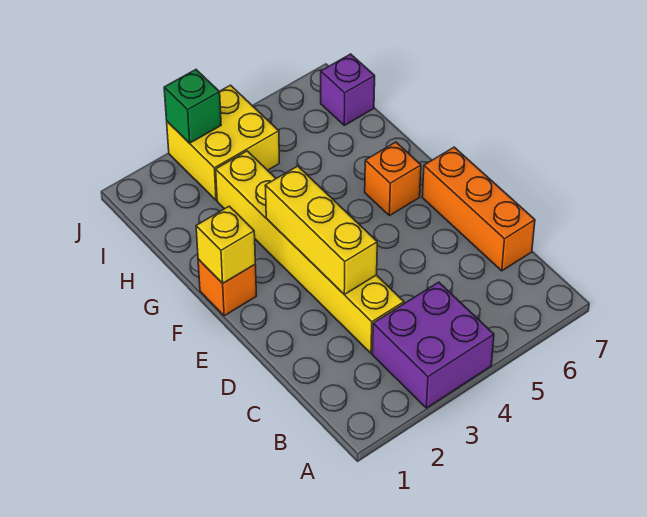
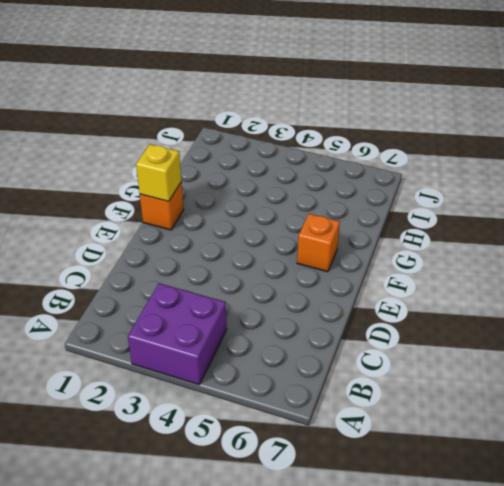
none -> yellow 1x6 brick [216,151,404,353]
none -> orange 1x3 brick [422,147,535,271]

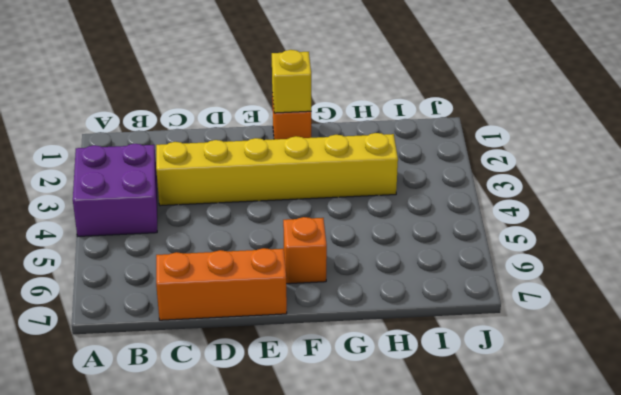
none -> yellow 2x2 brick [167,85,279,200]
none -> purple 1x1 brick [321,54,375,125]

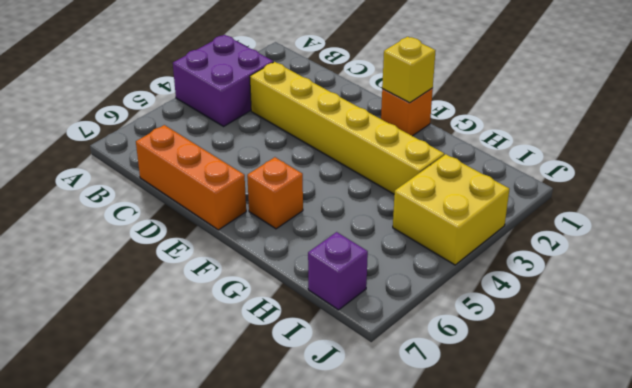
none -> yellow 1x3 brick [265,166,377,294]
none -> green 1x1 brick [164,70,221,143]

